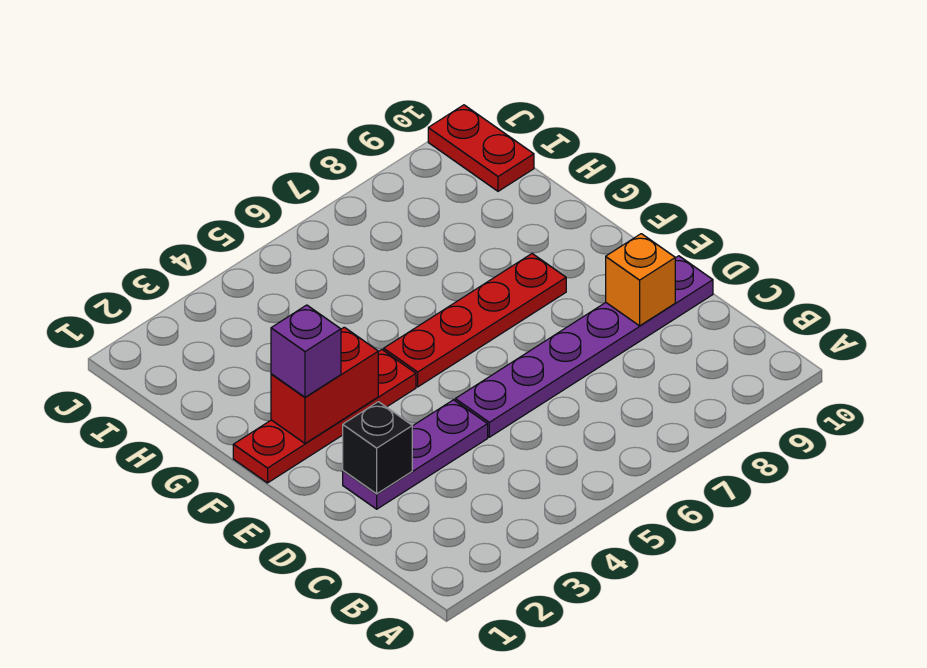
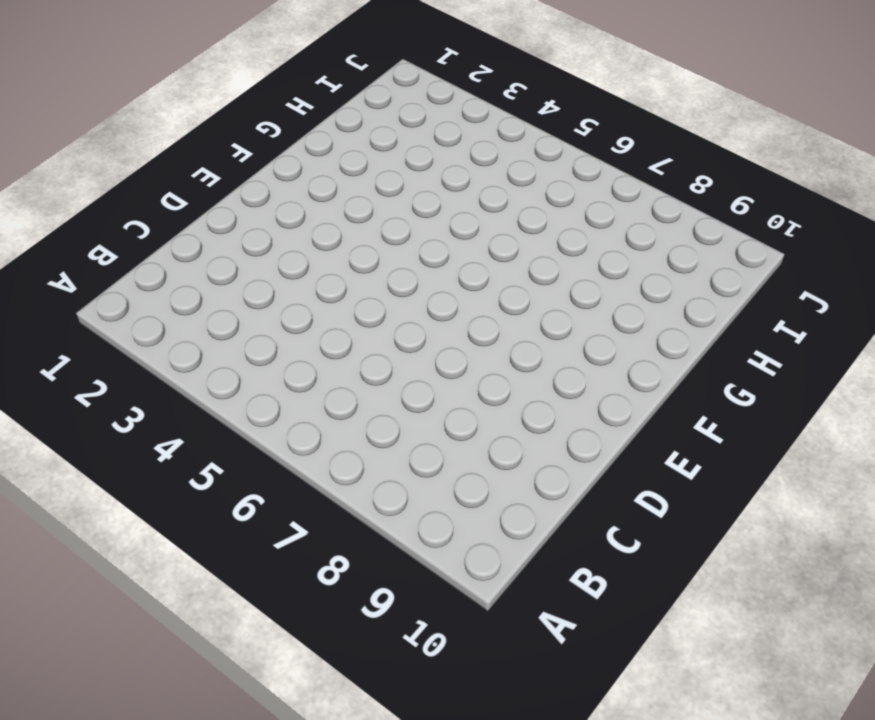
none -> purple 1x3 plate [343,400,488,509]
none -> purple 1x6 plate [455,256,713,437]

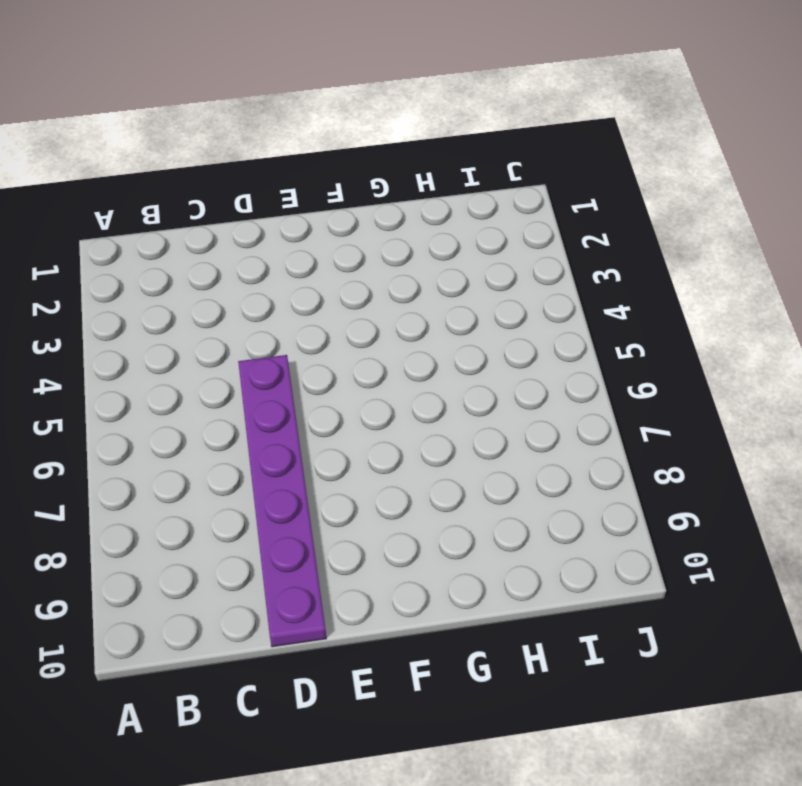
none -> purple 1x3 plate [343,400,488,509]
none -> red 1x4 plate [233,350,416,483]

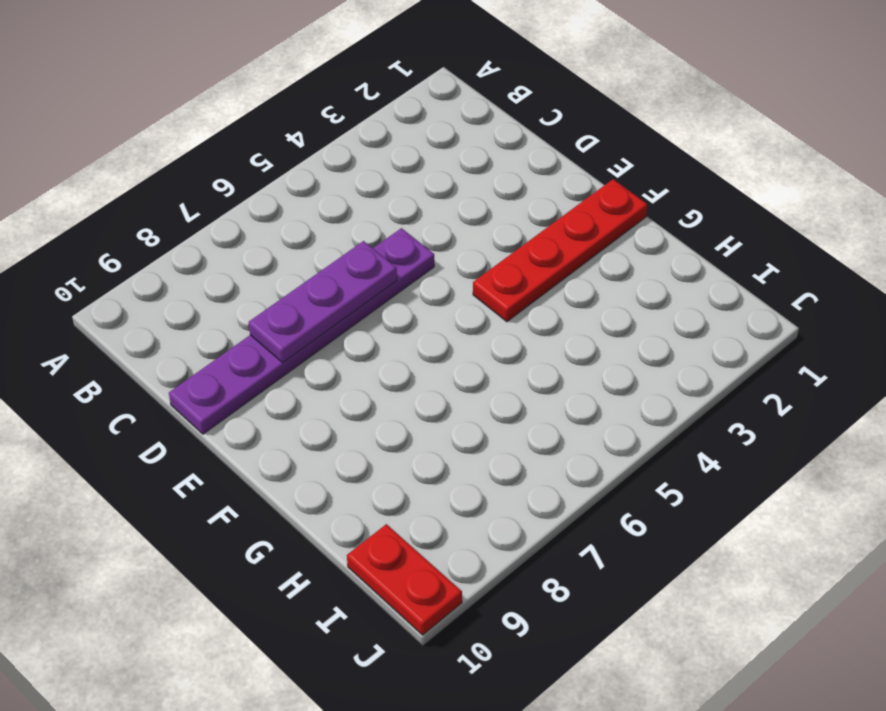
purple 1x3 plate [248,241,397,363] -> purple 1x3 plate moved to [343,400,488,509]
none -> red 1x4 plate [384,254,566,387]
none -> black 1x1 brick [343,402,412,494]

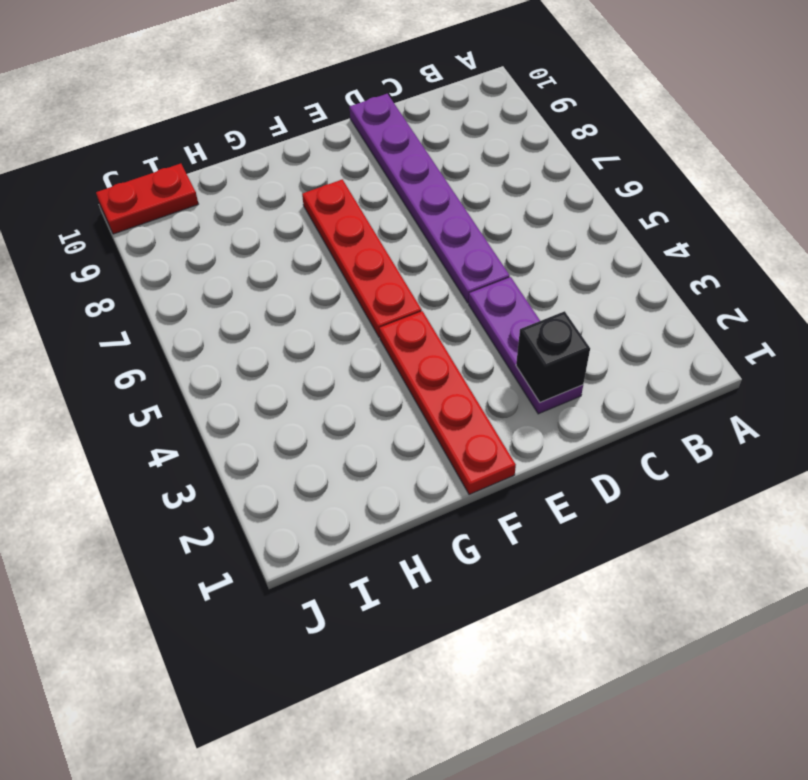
none -> orange 1x1 brick [606,234,675,326]
none -> red 1x2 brick [271,327,378,443]

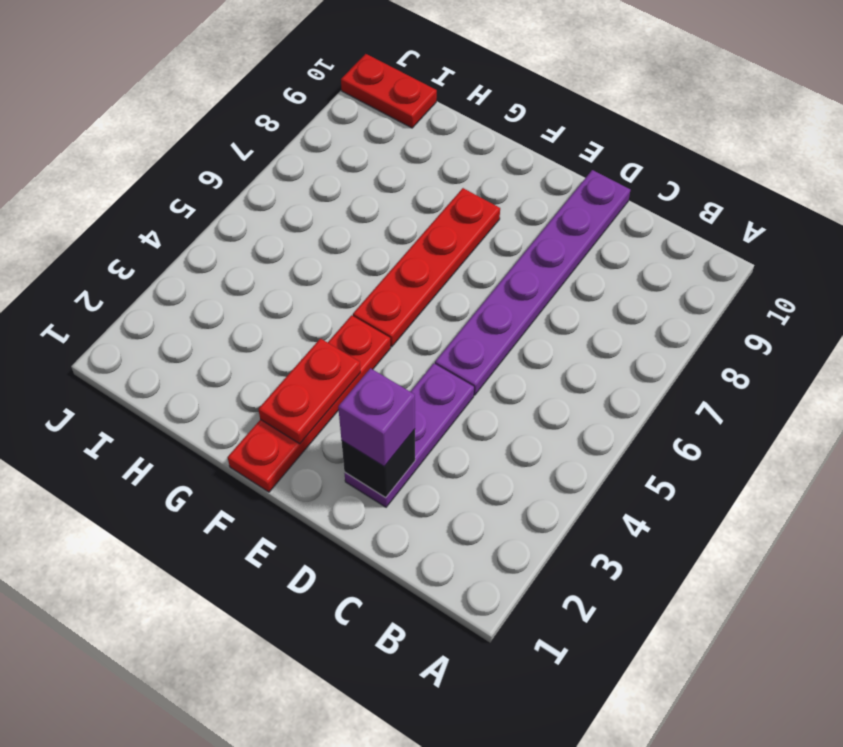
purple 1x1 brick [338,368,415,467] -> purple 1x1 brick moved to [271,305,341,397]
red 1x2 plate [258,339,360,444] -> red 1x2 brick [271,327,378,443]
none -> orange 1x1 brick [606,234,675,326]

